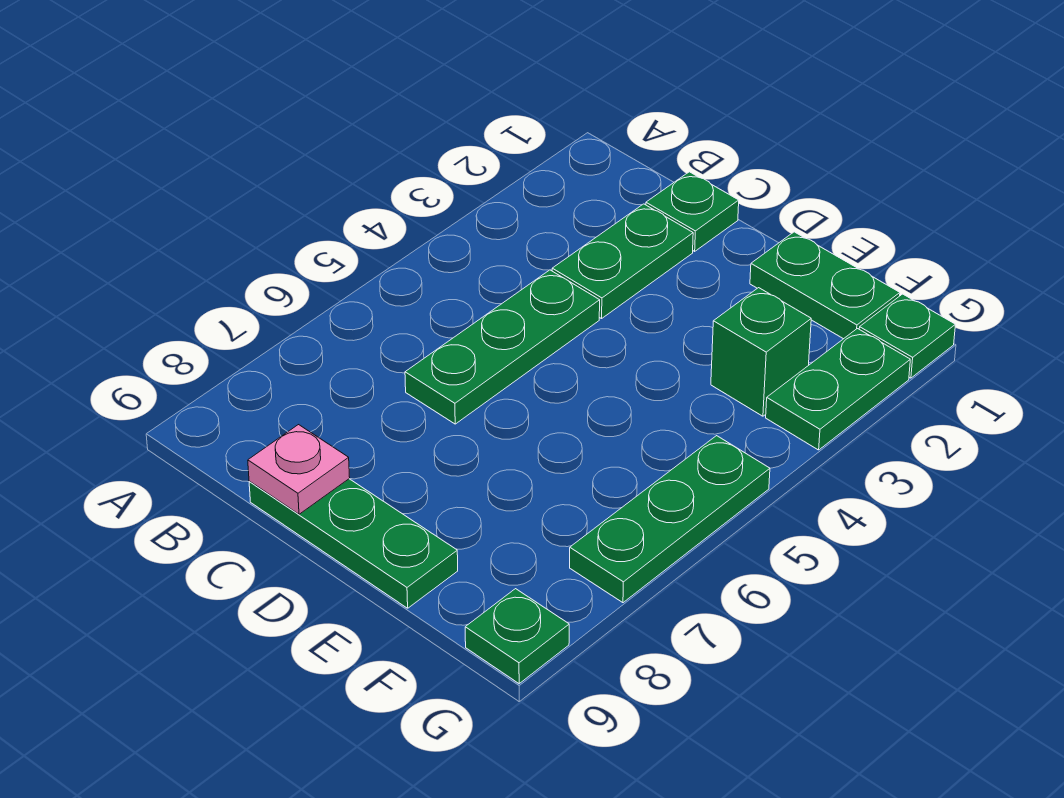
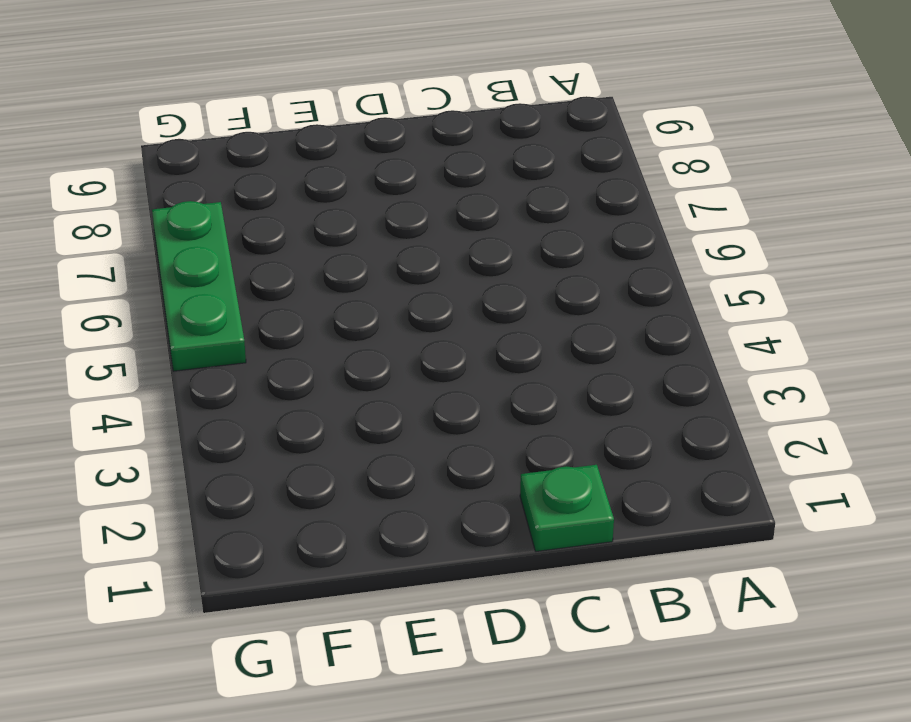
none -> green 1x2 plate [552,204,693,319]
none -> green 1x3 plate [405,270,600,424]

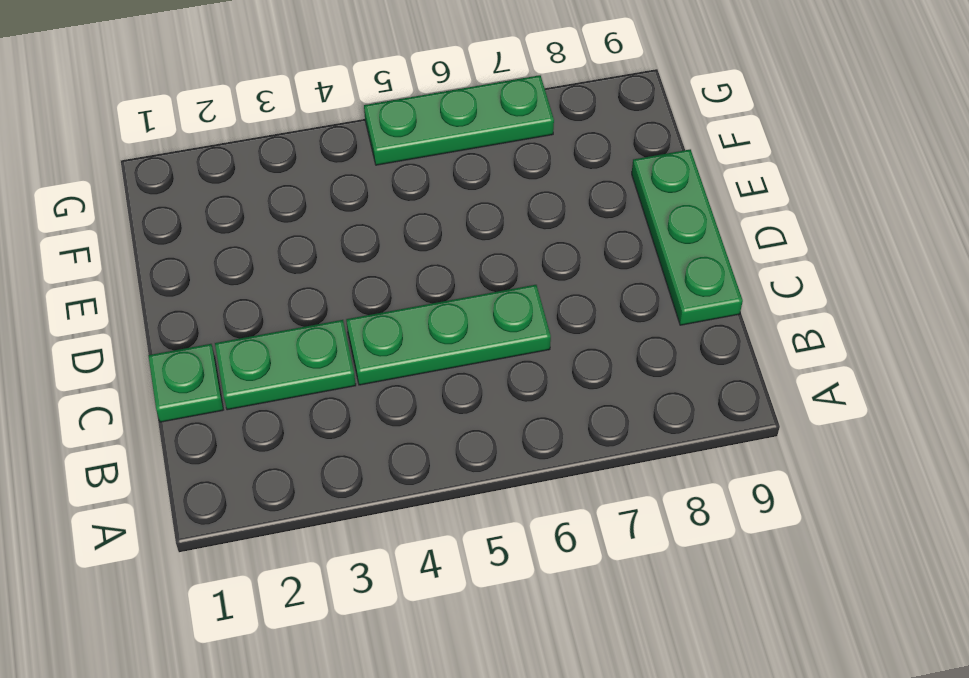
none -> green 1x2 plate [750,232,900,339]
none -> green 1x1 brick [711,288,811,416]

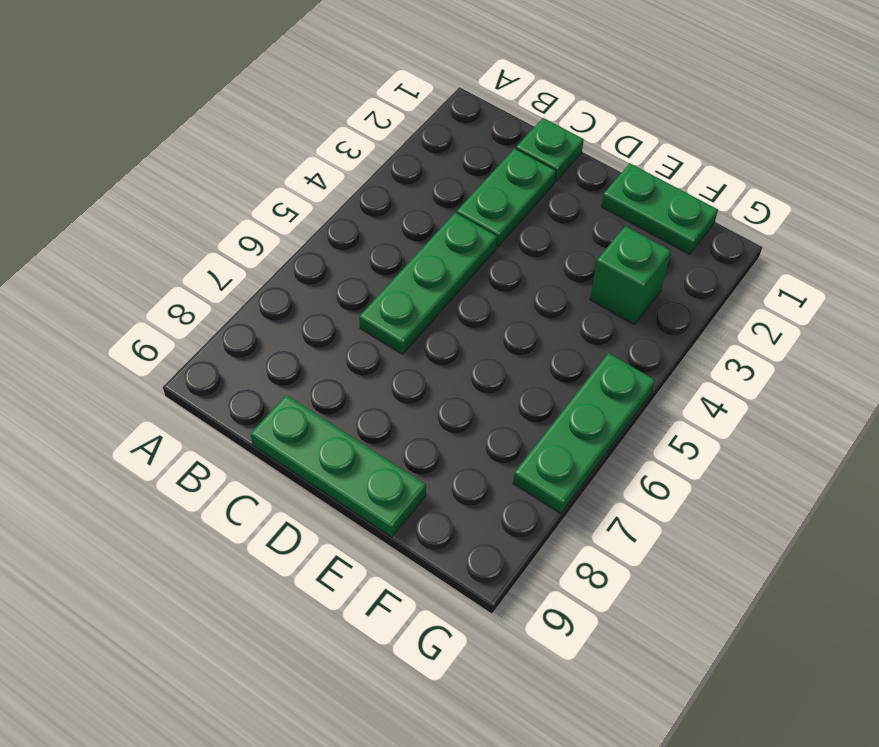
none -> green 1x1 plate [859,294,955,378]
none -> green 1x2 plate [766,329,910,450]

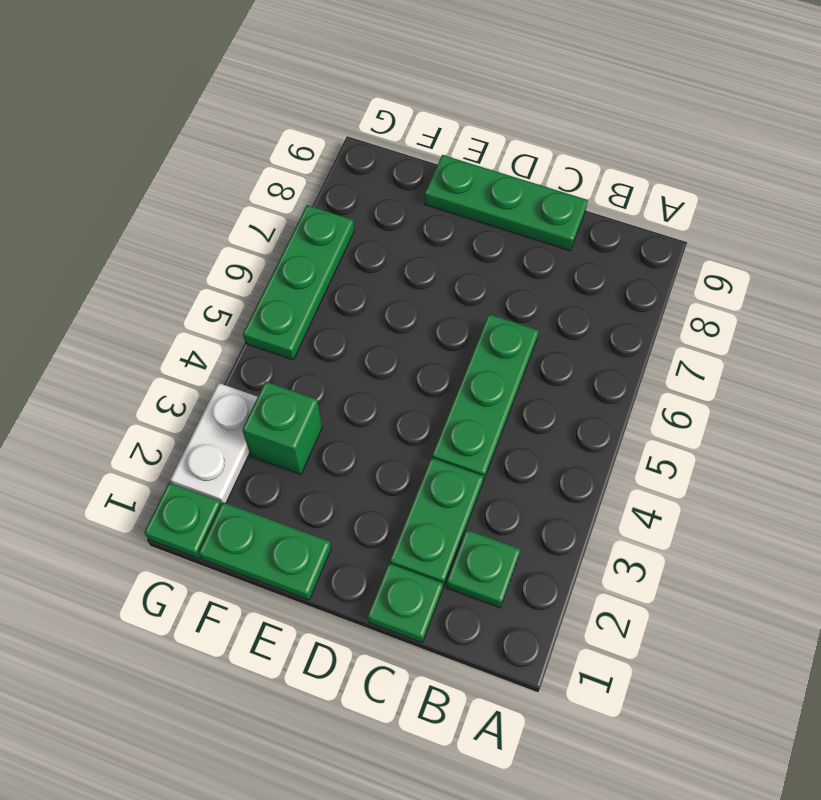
green 1x1 plate [446,530,521,608] -> green 1x1 plate moved to [465,589,569,684]
white 1x2 plate [170,383,257,504] -> green 1x2 plate [766,329,910,450]
none -> pink 1x1 plate [248,425,350,514]

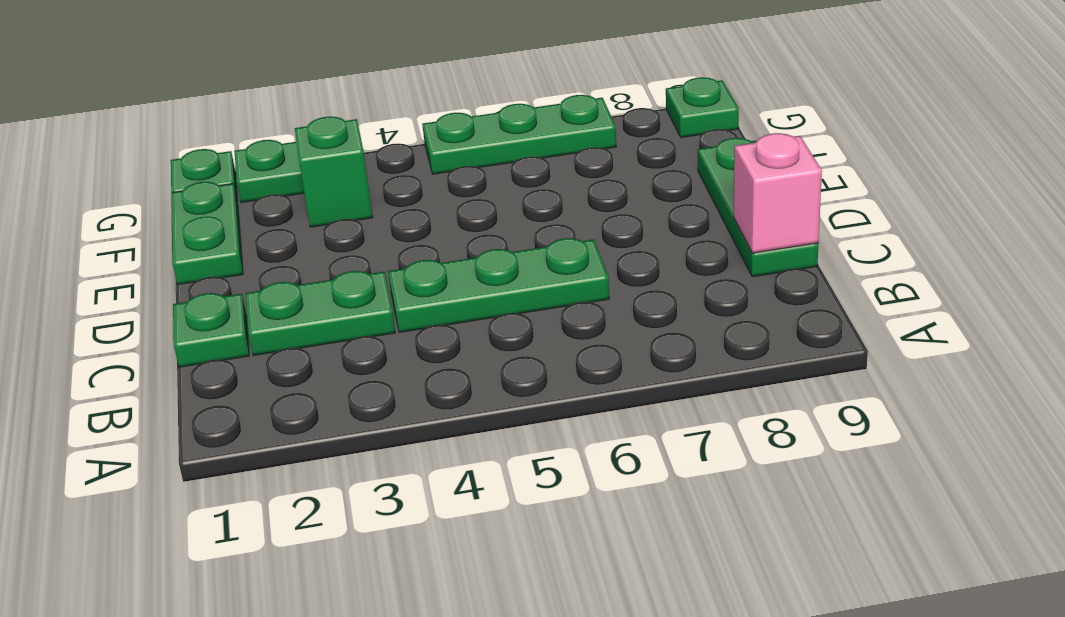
pink 1x1 brick [734,133,822,253] -> pink 1x1 plate [248,425,350,514]

